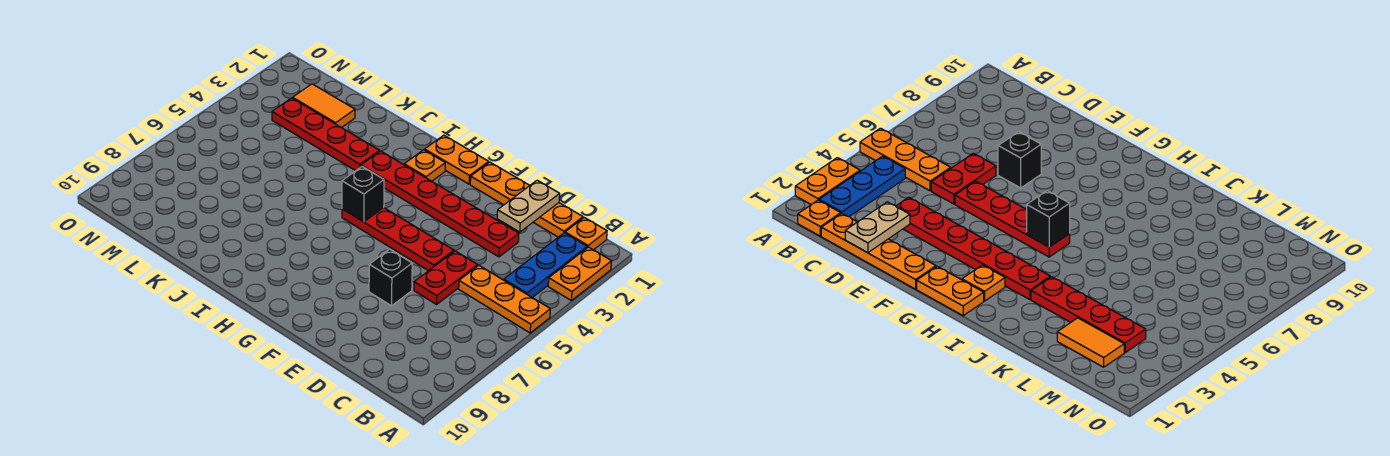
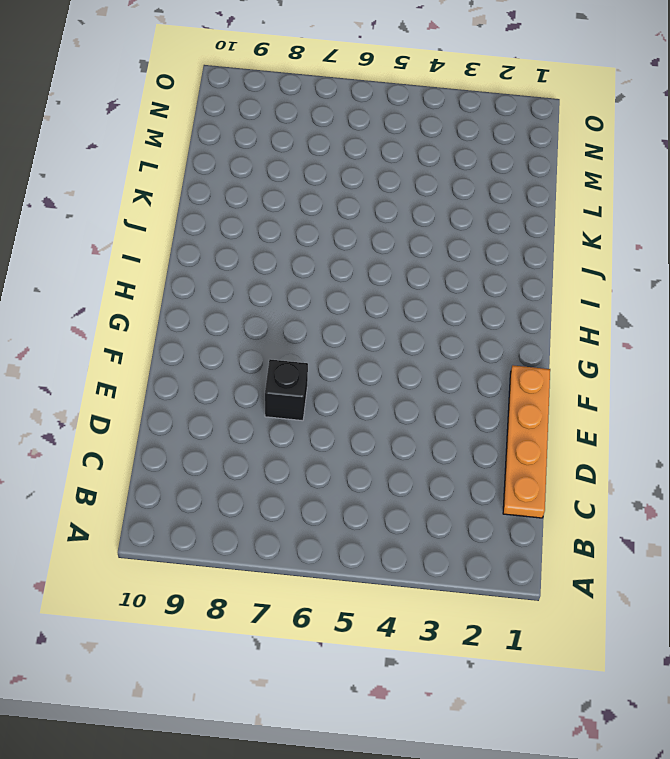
none -> orange 1x2 plate [548,247,612,300]
none -> orange 1x3 plate [459,266,550,333]
none -> orange 1x1 plate [565,217,607,250]

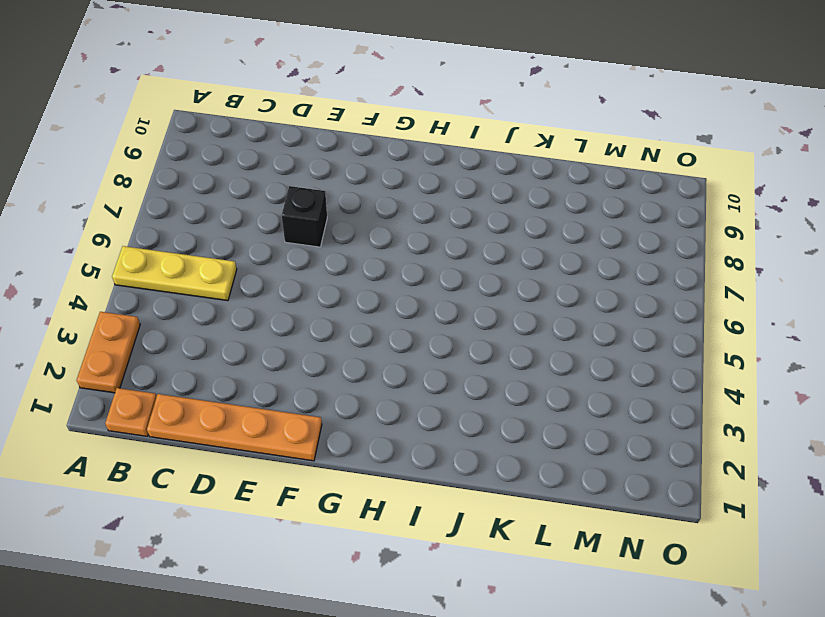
yellow 1x3 plate [112,246,237,301] -> orange 1x3 plate [459,266,550,333]
none -> blue 1x3 plate [504,233,587,298]
none -> red 1x6 plate [361,151,519,257]
none -> red 1x2 plate [414,251,478,304]

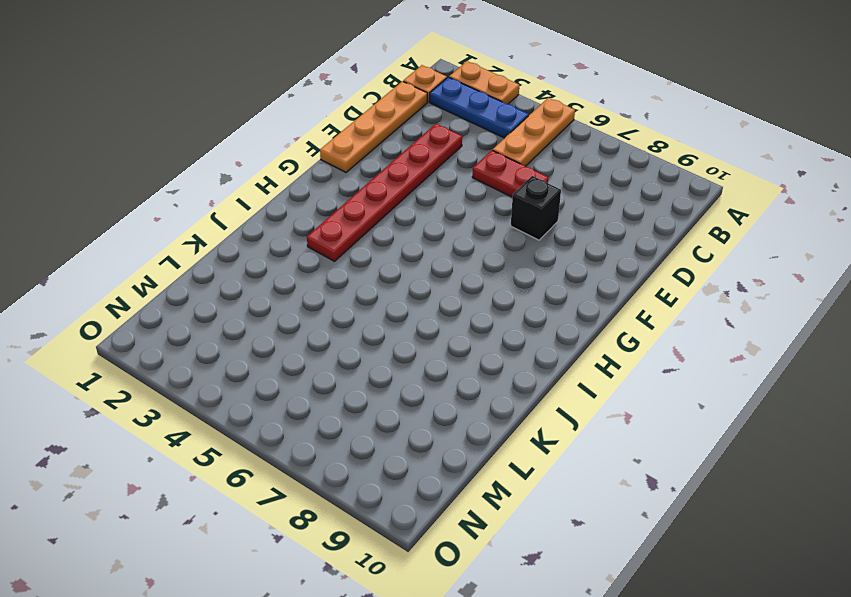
none -> red 1x4 plate [342,208,454,271]
none -> orange 1x2 plate [425,135,489,184]
none -> orange 1x1 plate [404,150,445,181]

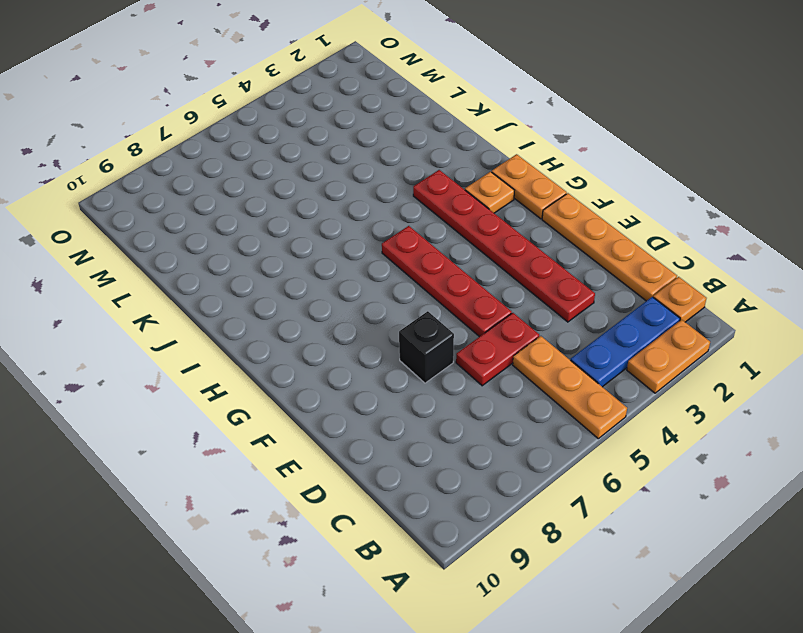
none -> red 1x4 plate [272,98,379,171]
none -> orange 1x2 tile [293,84,355,128]
none -> tan 1x2 plate [497,180,560,232]

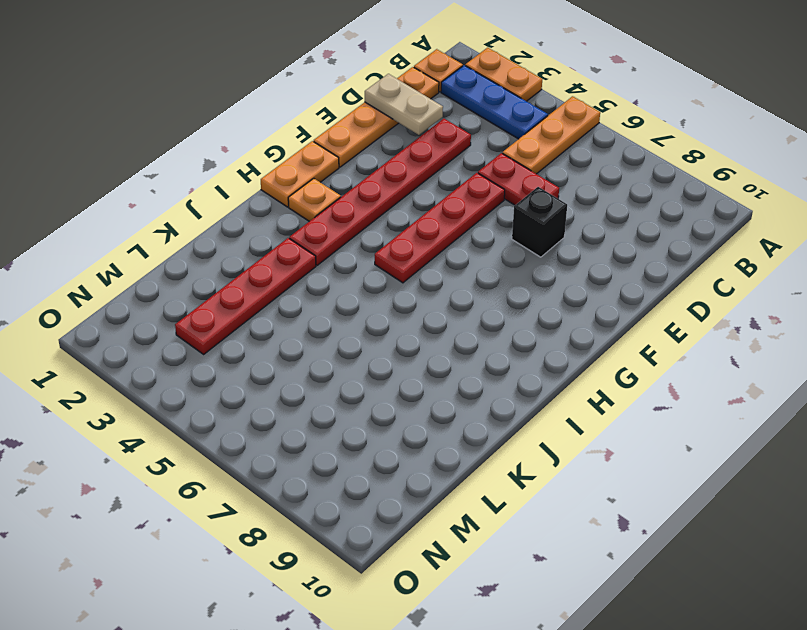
none -> orange 1x2 tile [293,84,355,128]
none -> black 1x1 brick [342,167,384,222]

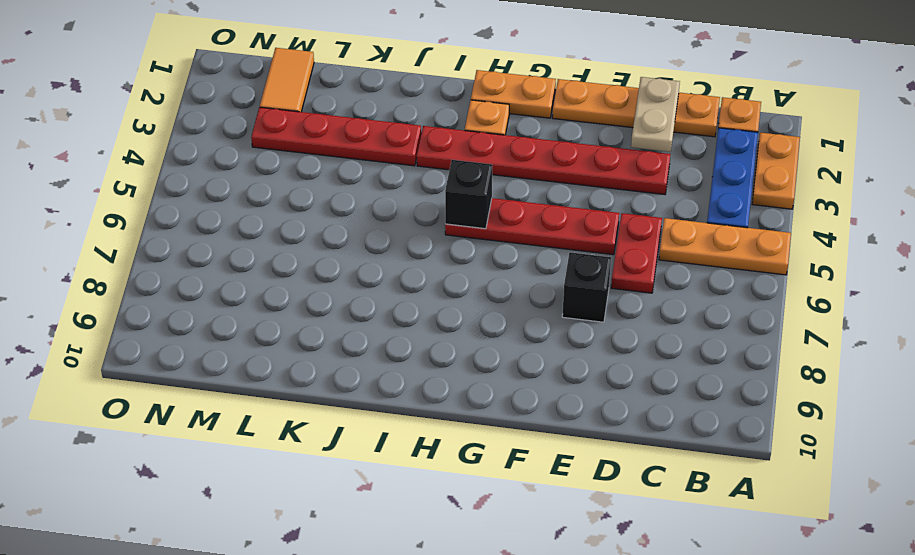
orange 1x2 tile [260,48,314,112] -> orange 1x2 tile turned to [293,84,355,128]

